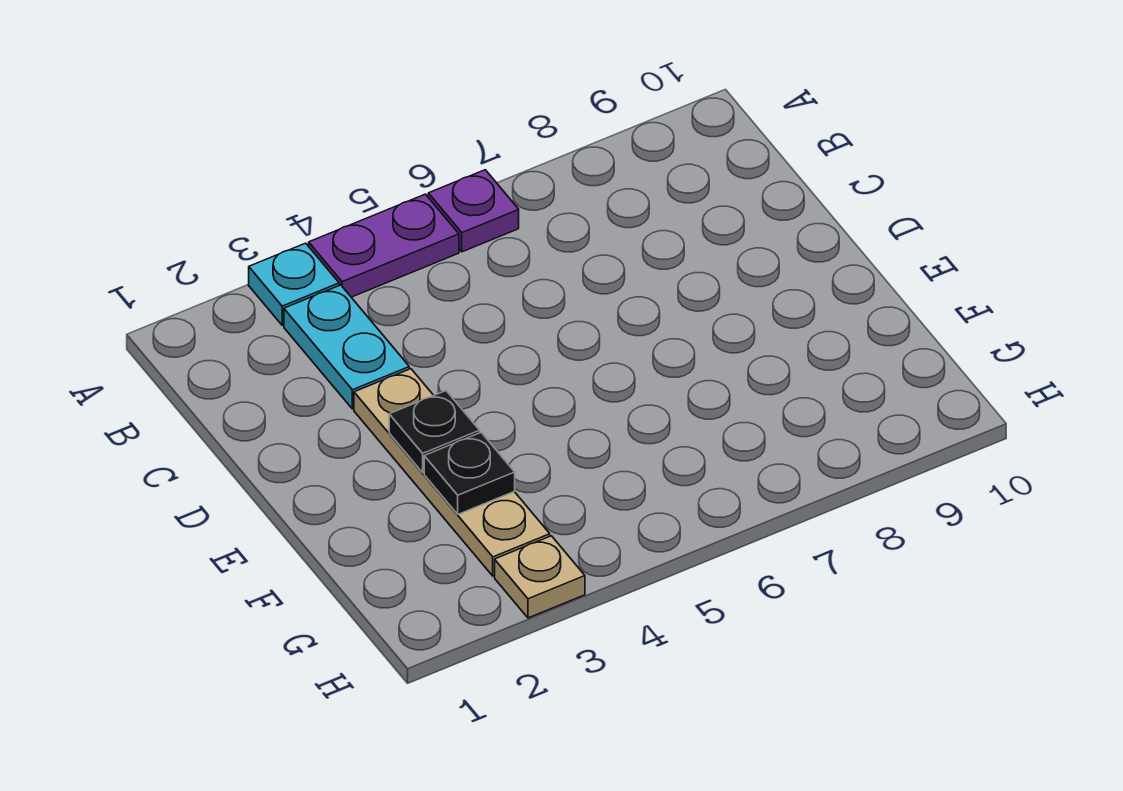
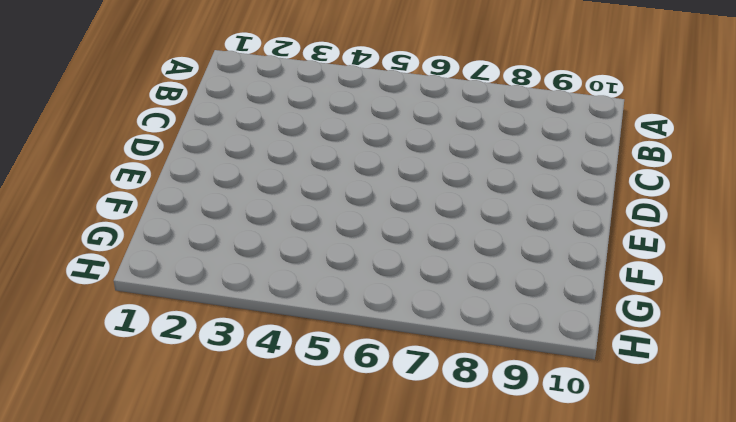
none -> cyan 1x1 plate [249,243,339,325]
none -> purple 1x2 plate [309,194,459,297]

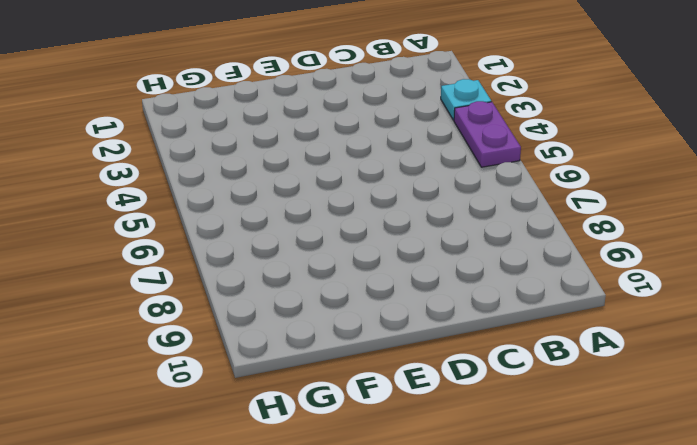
none -> purple 1x1 plate [428,170,519,252]
none -> cyan 1x2 plate [284,285,409,409]

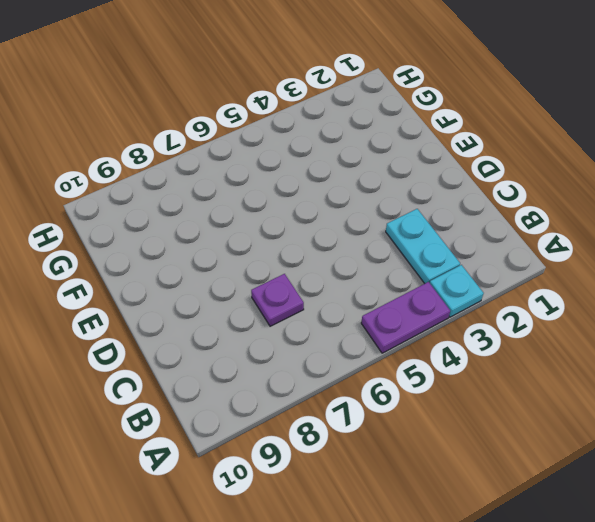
purple 1x1 plate [251,274,304,326] -> purple 1x1 plate moved to [428,170,519,252]
none -> tan 1x4 plate [354,369,550,576]
none -> tan 1x1 plate [495,536,585,618]

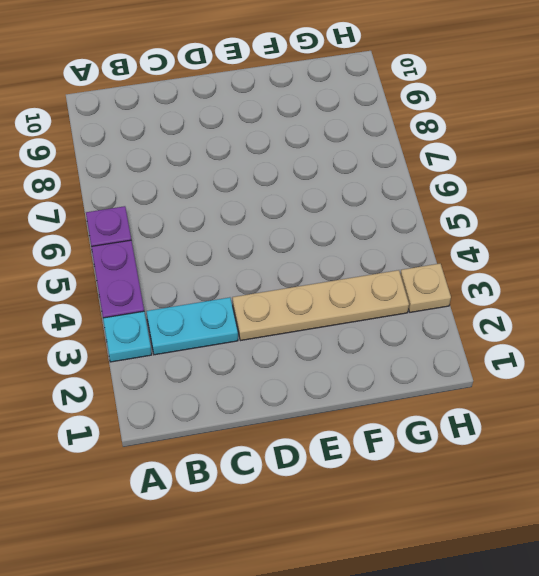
none -> black 1x1 plate [389,391,480,473]
none -> black 1x1 plate [424,433,515,514]

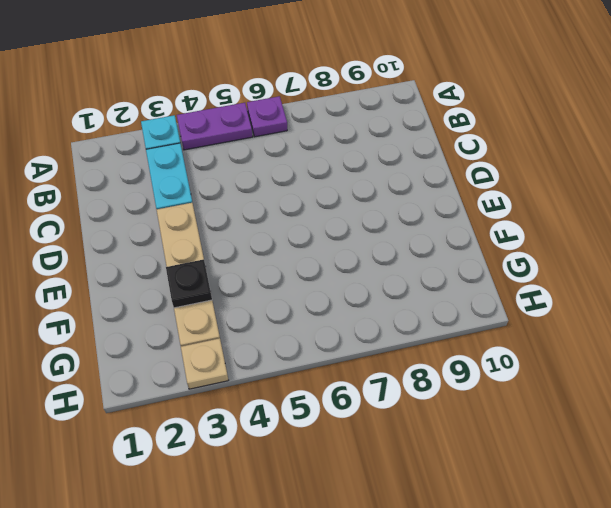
none -> black 1x1 plate [389,391,480,473]

